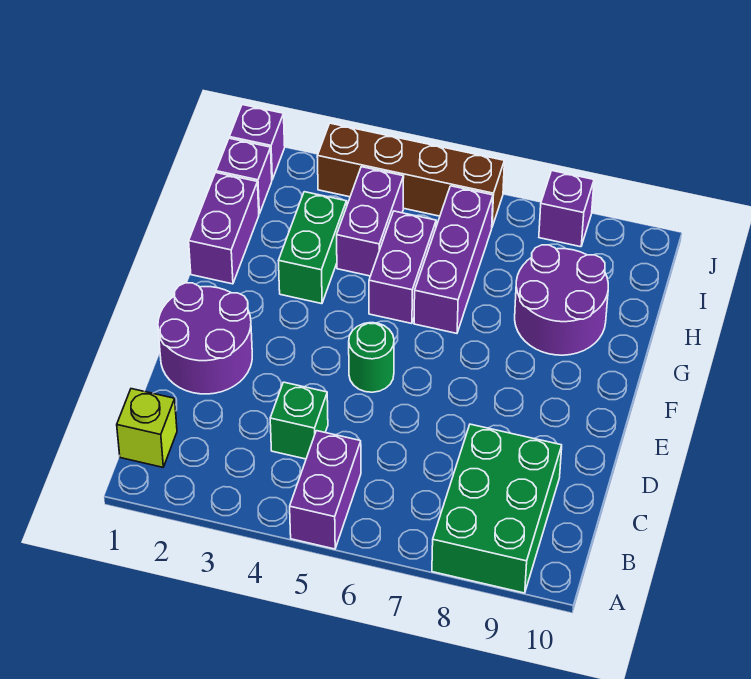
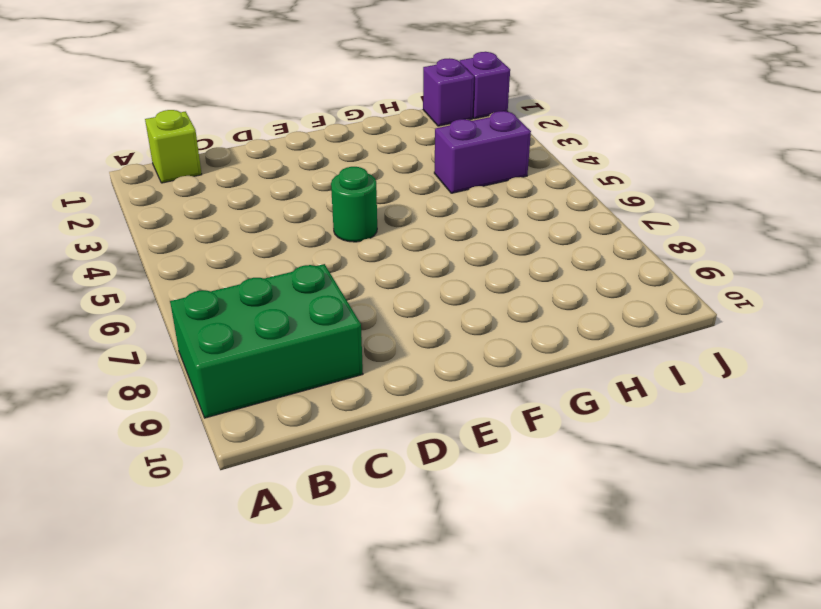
none -> purple 1x2 brick [290,431,361,549]
none -> green 1x1 brick [270,382,328,459]
none -> purple 2x2 round brick [158,283,252,394]

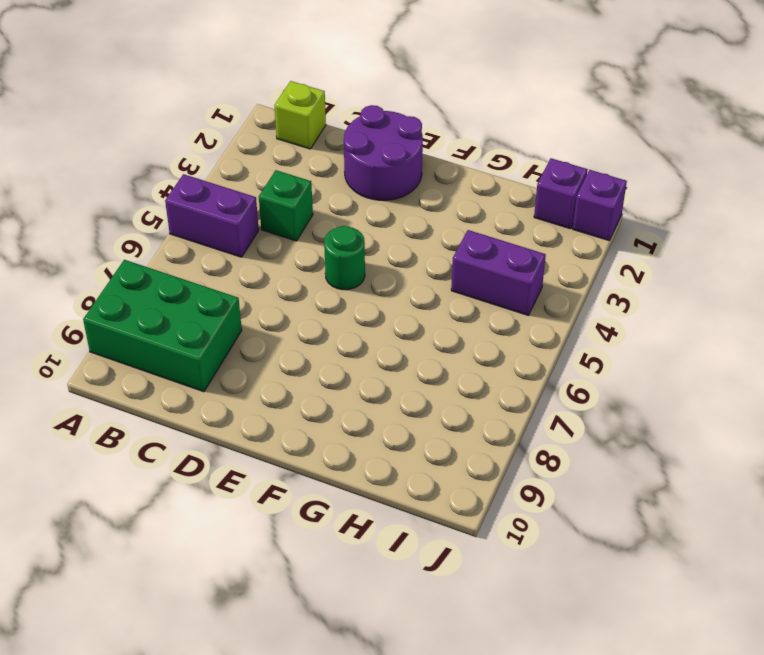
none -> purple 1x2 brick [189,173,259,284]
none -> green 1x2 brick [278,192,347,304]
none -> purple 1x2 brick [369,211,436,324]

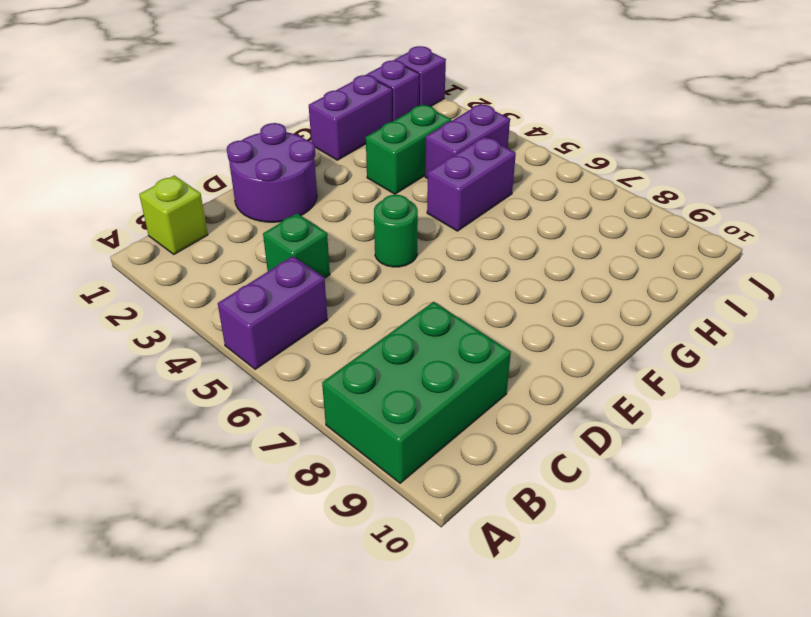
none -> purple 1x3 brick [414,186,493,333]
none -> purple 2x2 round brick [515,245,608,355]
none -> brown 1x4 brick [317,123,504,226]

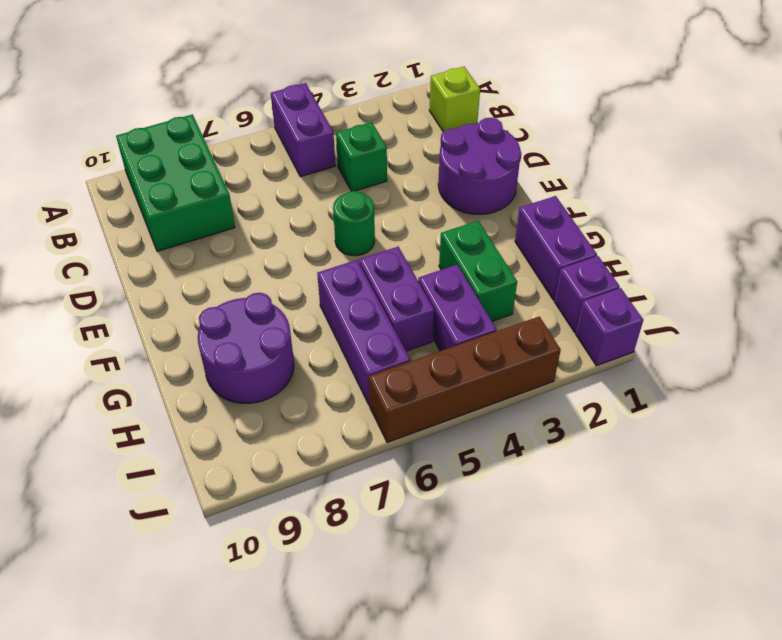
none -> purple 1x1 brick [539,171,594,247]

